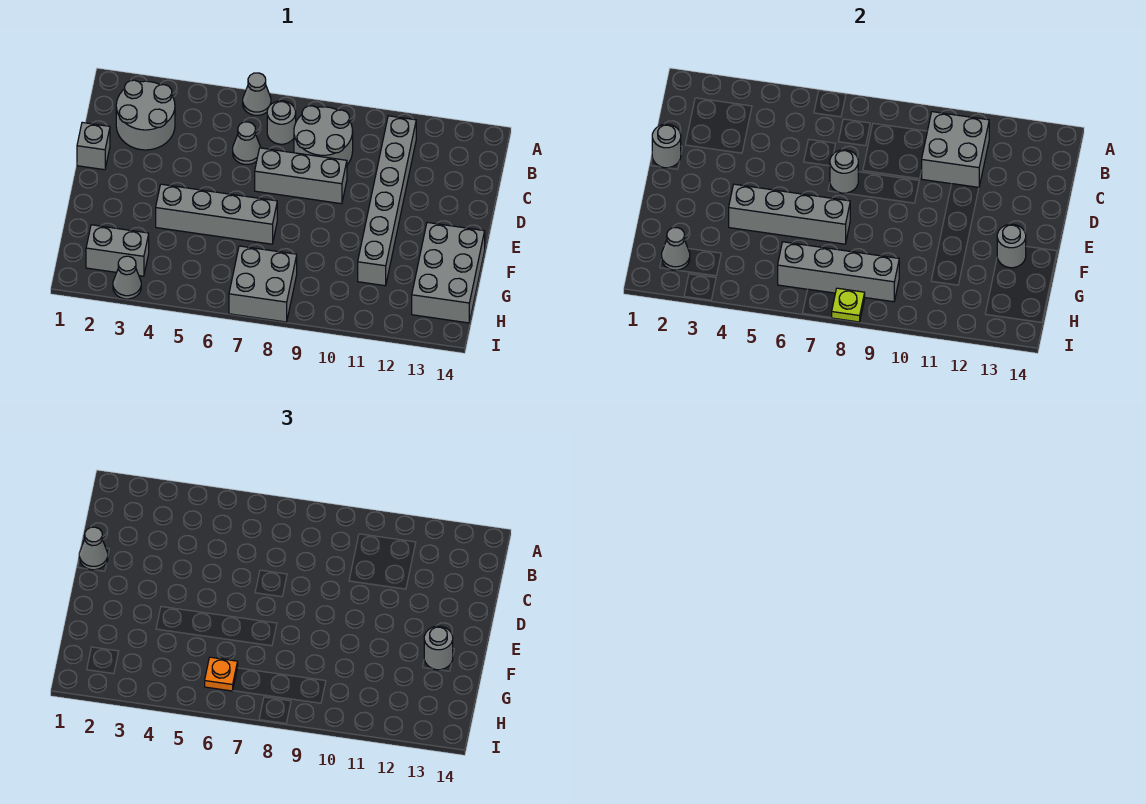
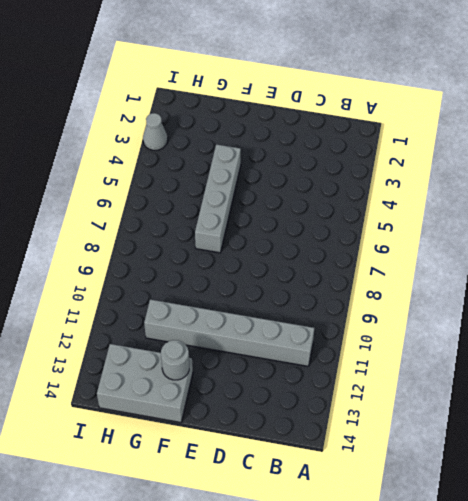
none -> grey 1x1 cone [243,73,271,115]
none -> grey 2x2 round brick [116,80,175,150]
none -> grey 1x1 round brick [267,101,296,144]

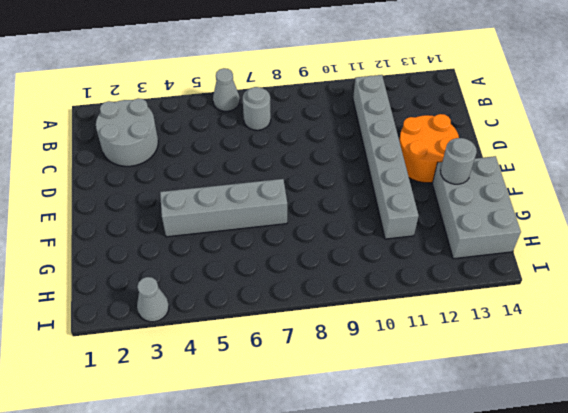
orange 2x2 round brick [399,114,459,183] -> none
none -> grey 2x2 round brick [294,106,353,165]
none -> grey 1x1 cone [233,122,261,164]
none -> grey 1x1 brick [77,122,110,170]

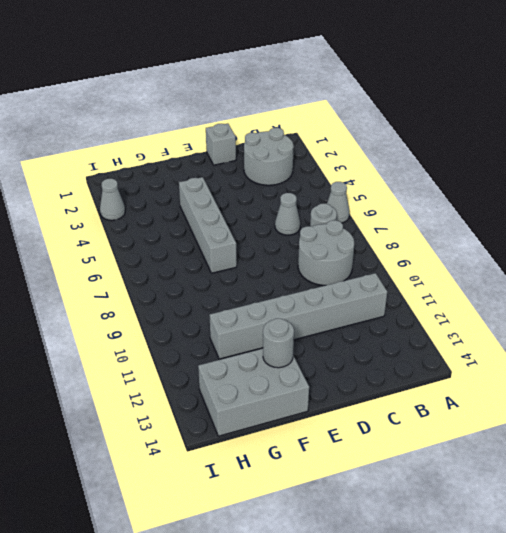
none -> grey 1x3 brick [255,148,347,204]
none -> grey 1x2 brick [86,225,149,276]
none -> grey 2x2 brick [229,246,297,322]

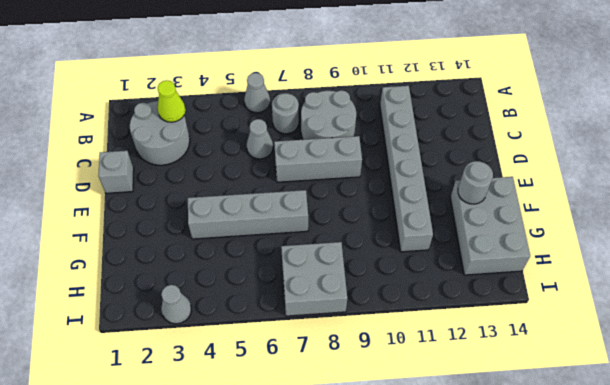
lime 1x1 cone [158,80,185,122] -> none
none -> grey 1x2 brick [86,225,149,276]
none -> grey 2x2 brick [921,112,989,187]
none -> grey 1x1 round brick [652,124,681,168]

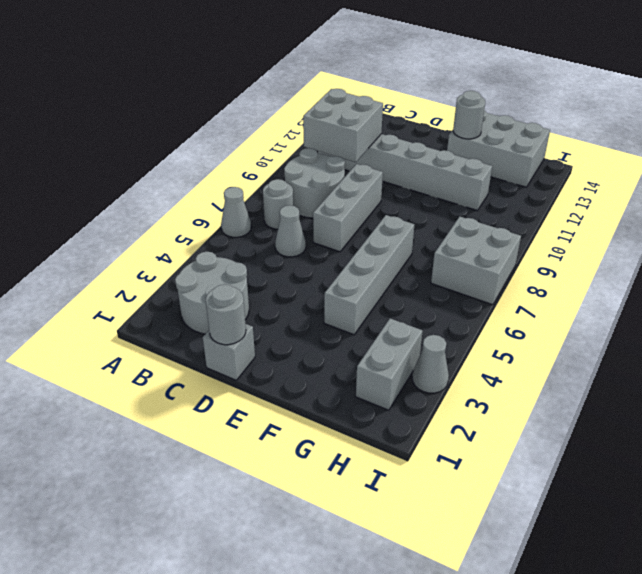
none -> grey 1x1 round brick [830,150,858,193]
none -> grey 1x4 brick [729,184,850,244]
none -> grey 1x1 cone [662,228,690,270]

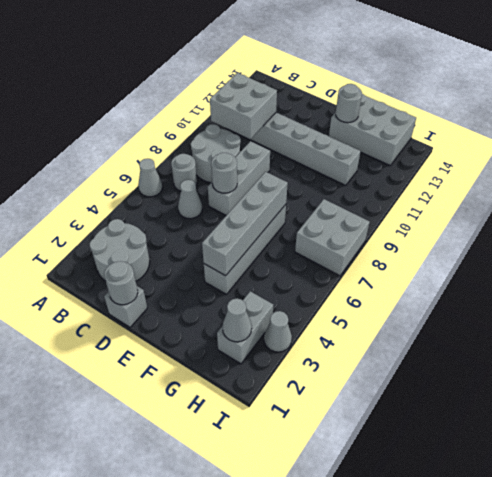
none -> grey 1x4 brick [778,242,899,302]
none -> lime 1x1 plate [831,288,865,322]
none -> grey 1x1 cone [79,527,108,570]

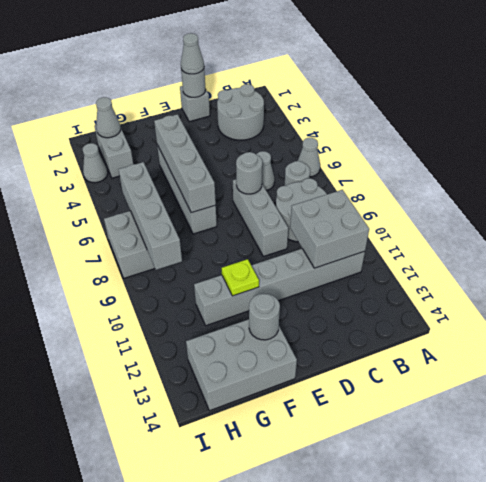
lime 1x1 plate [222,259,259,296] -> lime 1x1 plate moved to [831,288,865,322]
none -> grey 1x1 round brick [424,626,453,670]
none -> orange 1x1 plate [205,657,238,691]

